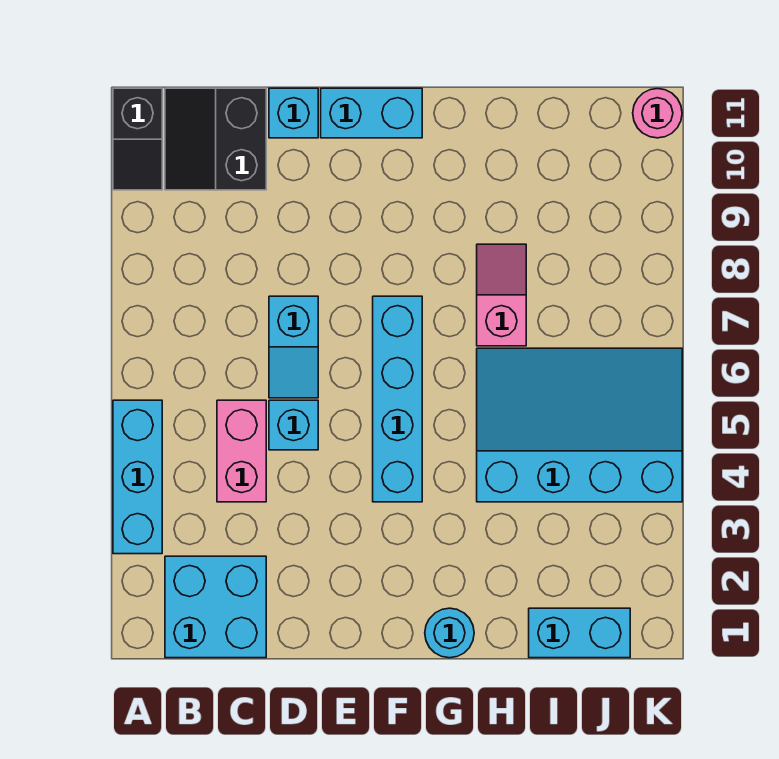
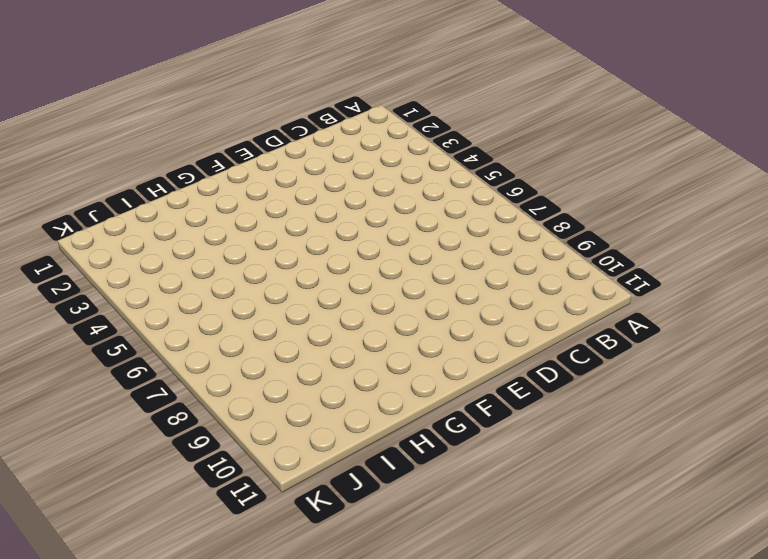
none -> cyan 1x3 brick [113,400,162,554]
none -> black 1x2 slope [113,88,162,190]
none -> cyan 2x2 brick [165,556,266,658]

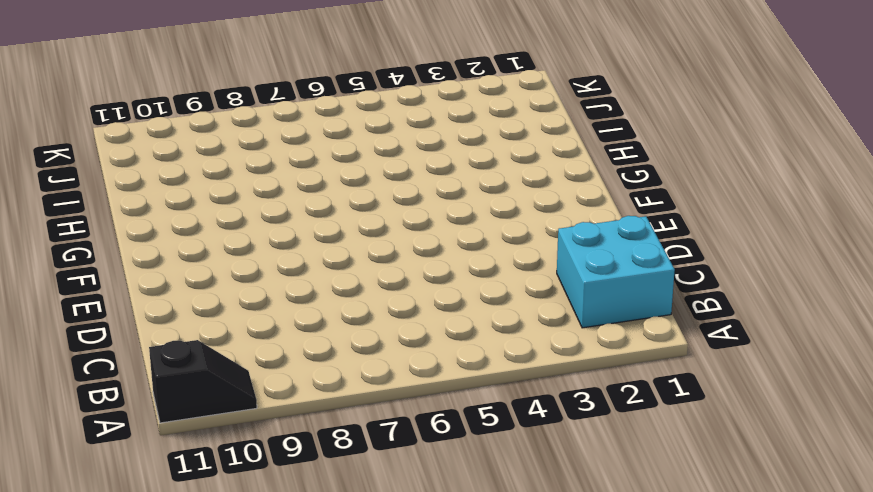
none -> cyan 1x3 brick [113,400,162,554]
none -> black 2x2 slope [165,88,266,190]
none -> pink 1x2 brick [217,400,266,502]

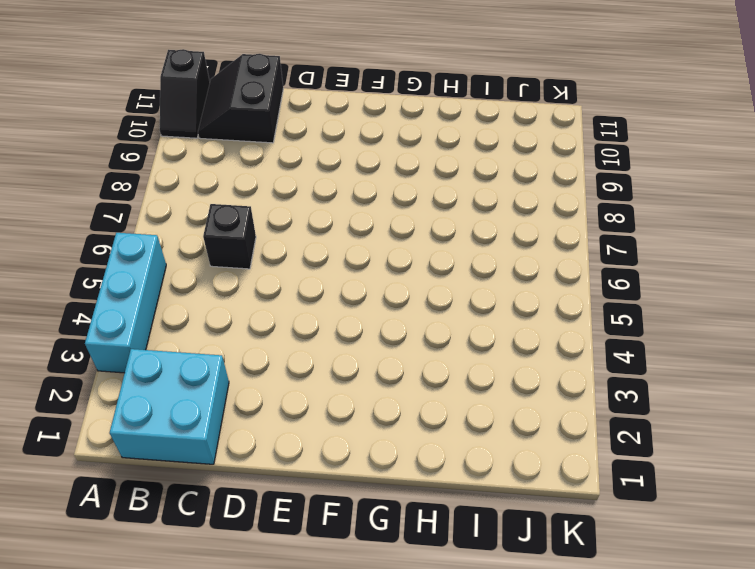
black 1x1 brick [203,204,256,269] -> none
none -> pink 1x2 brick [217,400,266,502]
none -> cyan 1x1 brick [269,400,318,450]
none -> cyan 1x2 slope [269,296,318,398]

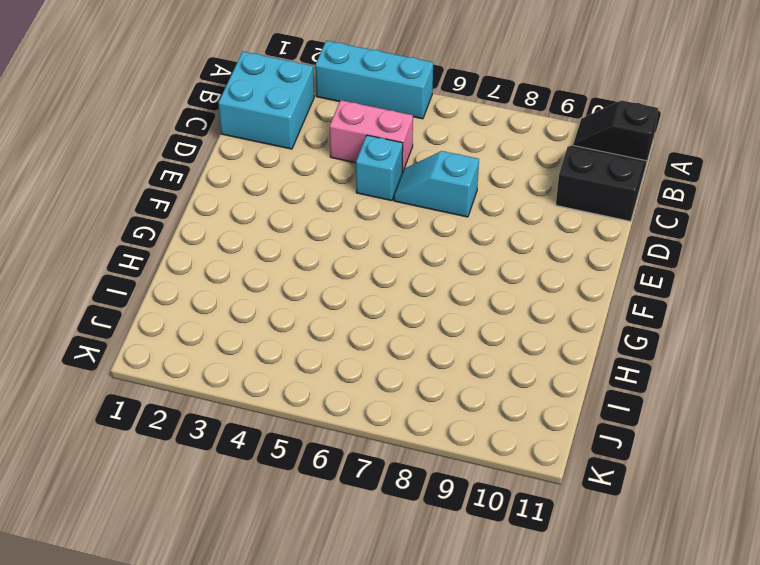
none -> cyan 1x1 brick [269,88,318,138]
none -> cyan 1x2 brick [321,88,422,138]
none -> cyan 1x4 brick [373,296,422,502]

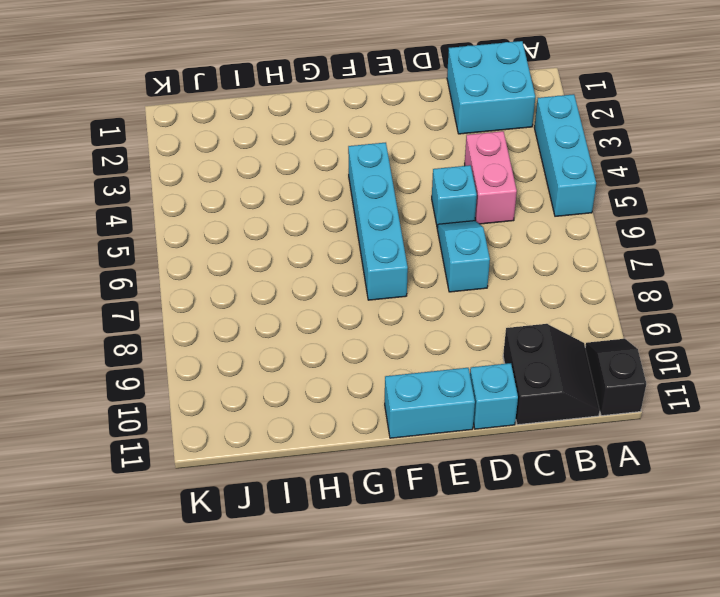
none -> cyan 1x1 round brick [425,608,474,658]
none -> cyan 3x4 slope [477,348,682,502]
none -> pink 1x2 slope [477,244,526,346]

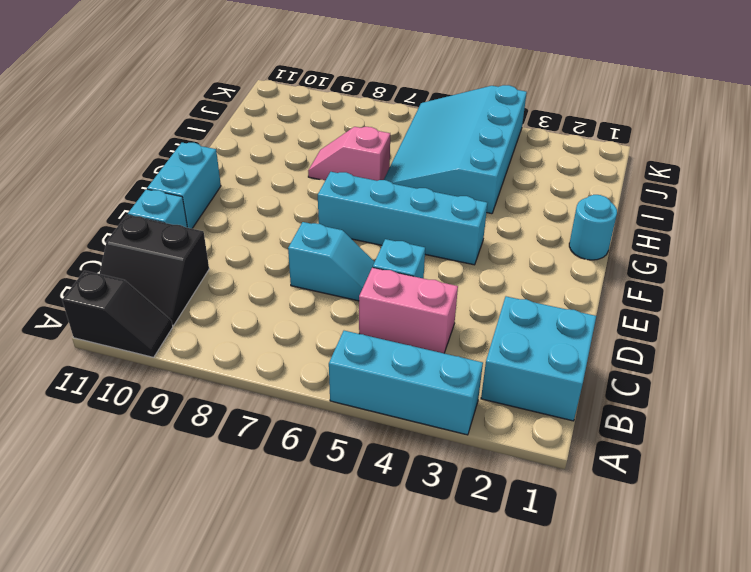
none -> cyan 1x2 brick [529,608,630,658]
none -> pink 1x1 round brick [633,89,682,138]

